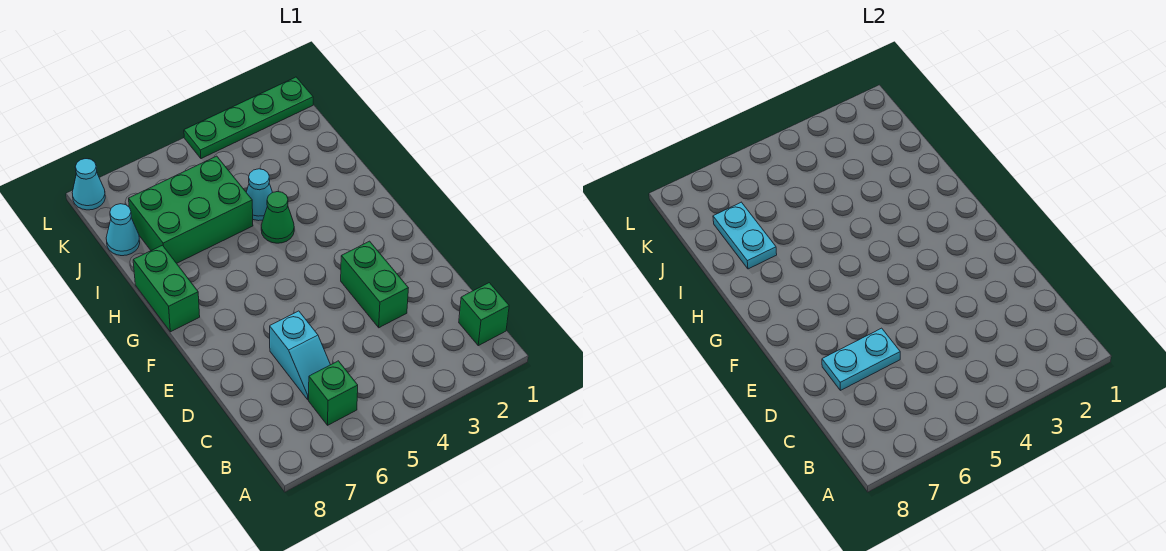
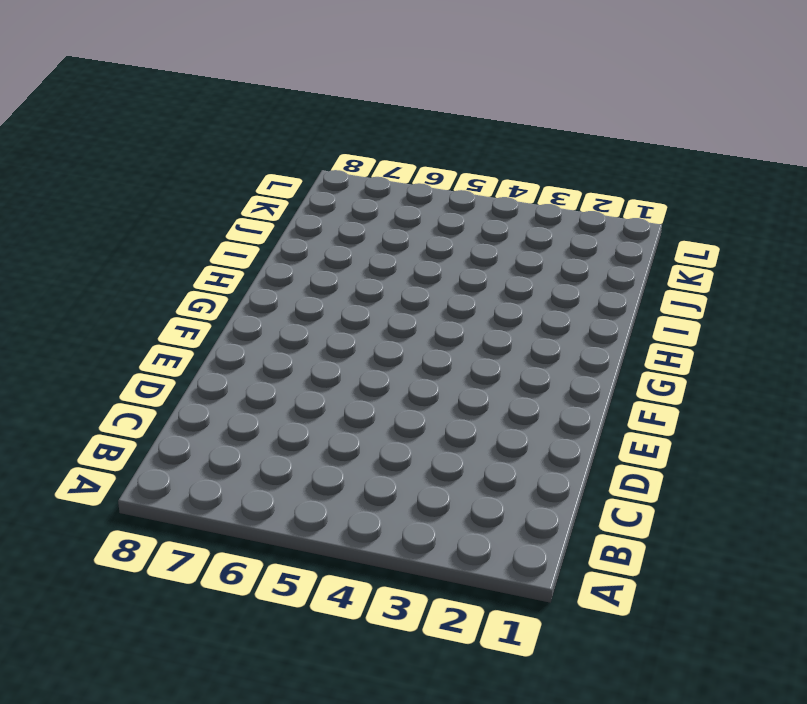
none -> green 1x1 brick [459,283,509,346]
none -> green 1x1 brick [309,361,358,425]
none -> cyan 1x2 slope [270,311,330,400]

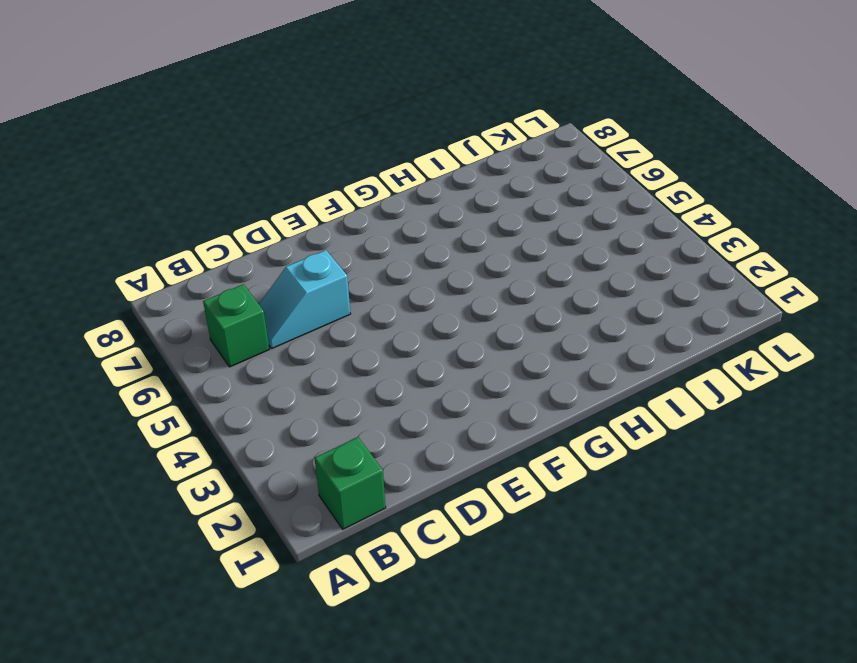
none -> green 1x2 brick [341,241,408,328]
none -> green 1x2 brick [133,245,200,332]
none -> green 1x1 cone [261,192,294,243]

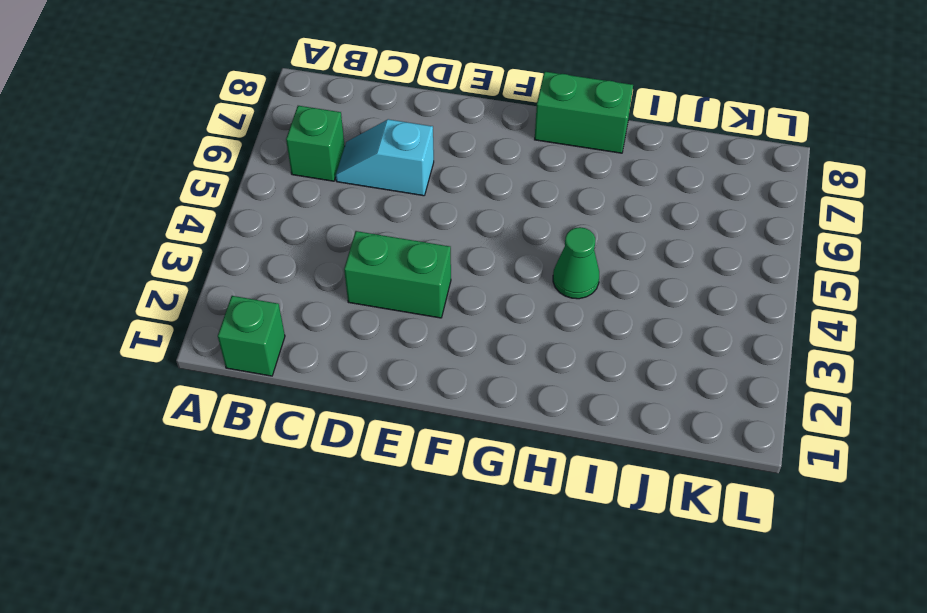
none -> cyan 1x1 cone [246,169,273,221]
none -> green 2x3 brick [129,156,253,263]
none -> cyan 1x1 cone [106,204,140,256]

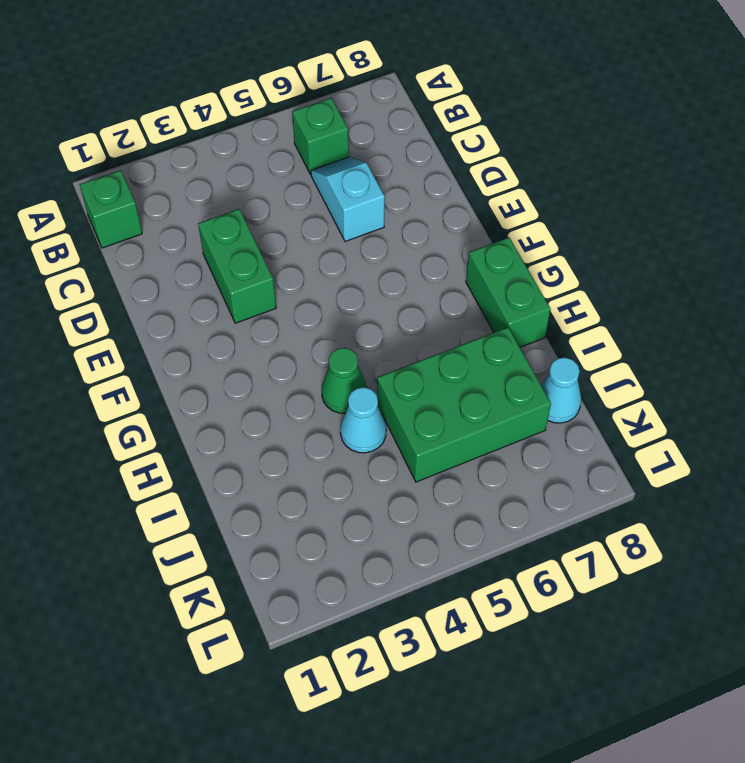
none -> green 1x4 plate [184,77,313,159]
none -> cyan 1x1 cone [72,159,105,210]
none -> cyan 1x2 plate [822,328,900,390]

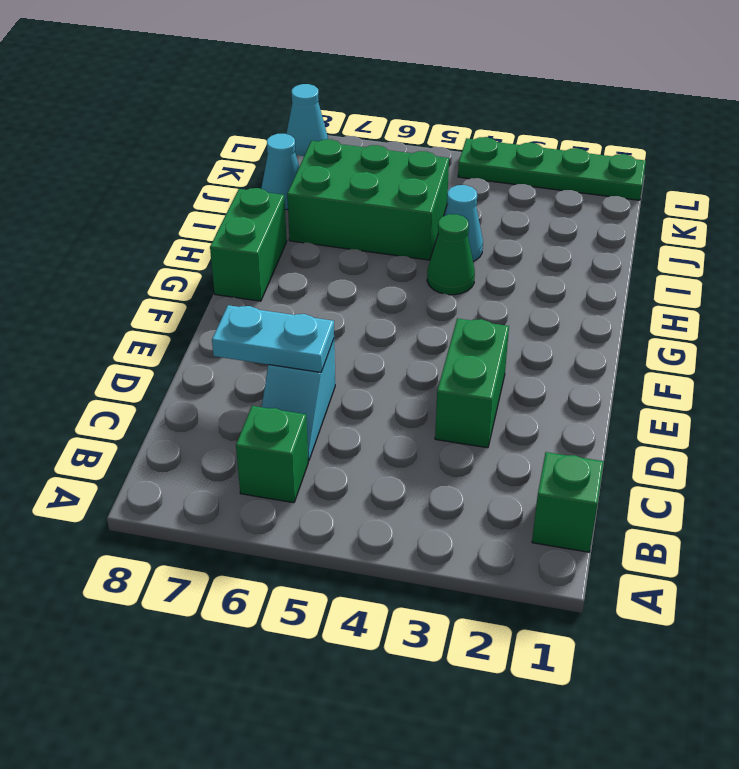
none -> cyan 1x2 plate [713,202,777,269]

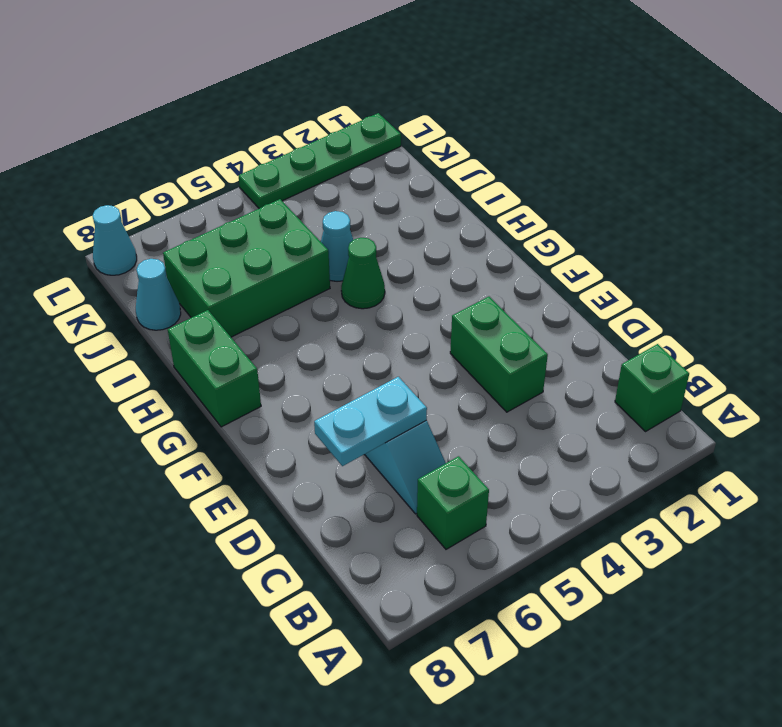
none -> cyan 1x2 plate [713,202,777,269]

